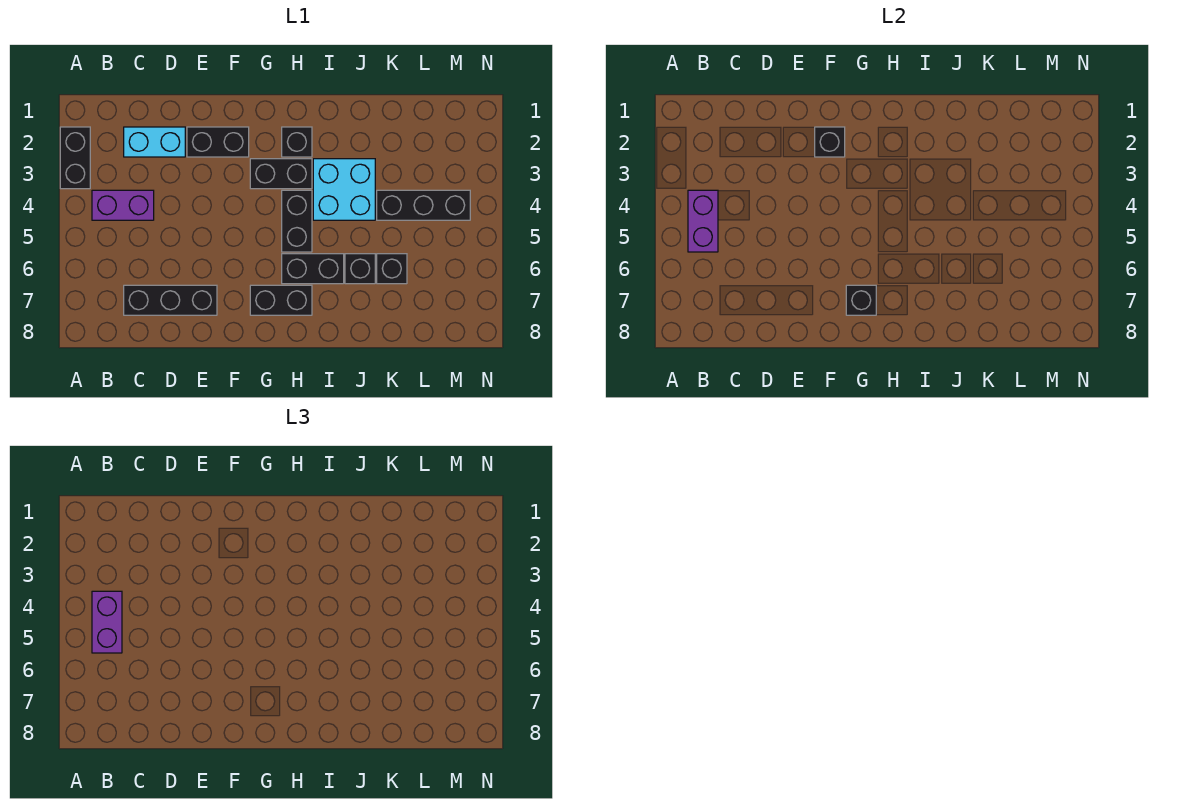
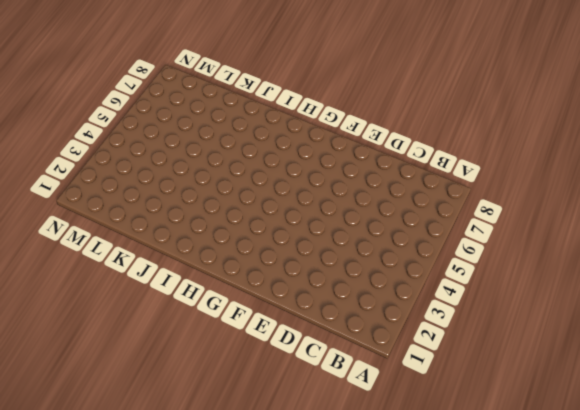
none -> black 1x2 brick [60,127,90,189]
none -> purple 1x2 brick [92,190,154,220]
none -> cyan 1x2 brick [124,127,185,157]

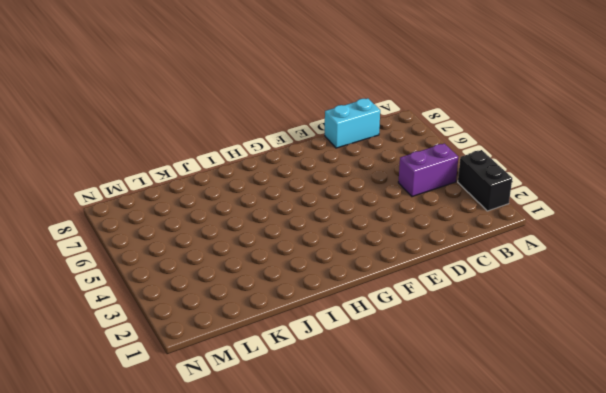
cyan 1x2 brick [325,98,380,148] -> cyan 1x2 brick moved to [124,127,185,157]
none -> black 1x3 brick [124,285,217,315]
none -> black 1x2 brick [187,127,249,157]
none -> black 1x2 brick [250,159,312,189]

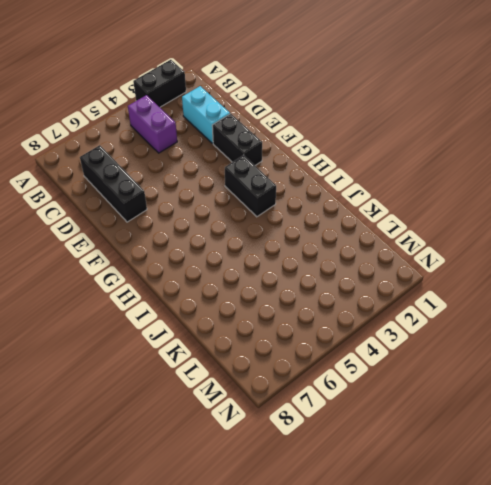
none -> black 1x2 brick [250,285,312,315]
none -> black 1x1 brick [282,127,312,157]
none -> black 1x2 brick [282,190,312,252]

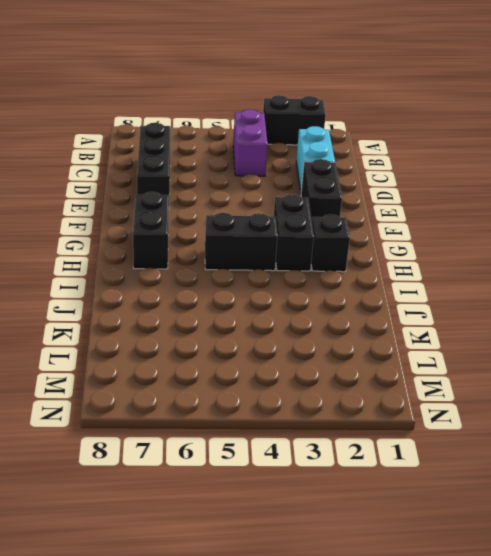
none -> black 1x2 brick [282,254,344,284]
none -> cyan 2x2 brick [313,159,375,220]
none -> black 1x1 brick [345,254,375,284]

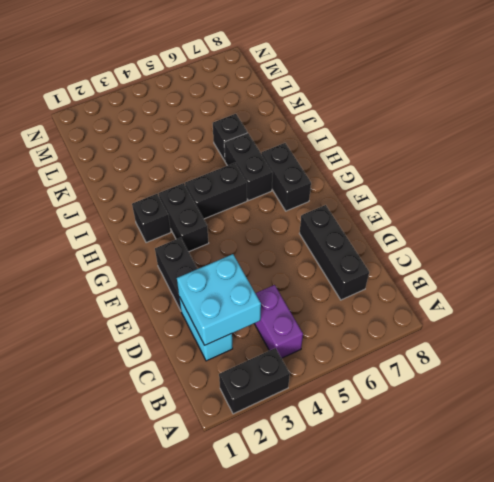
cyan 2x2 brick [177,254,261,345] -> cyan 2x2 brick moved to [313,159,375,220]
none -> black 1x3 brick [377,190,470,220]
none -> black 1x1 brick [377,254,407,284]
none -> purple 1x2 brick [688,190,718,252]

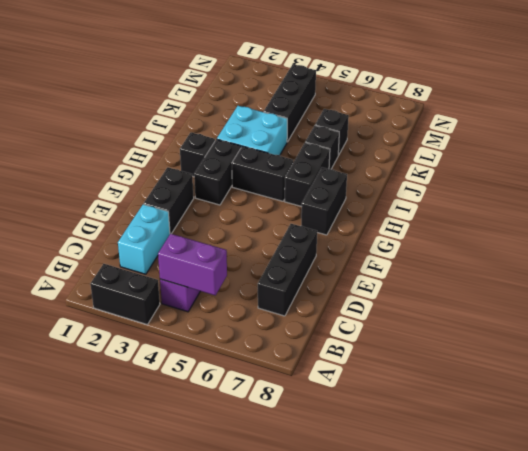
none -> black 1x1 brick [815,127,845,157]
none -> black 1x1 brick [846,285,876,315]
none -> purple 1x2 brick [92,591,122,653]

